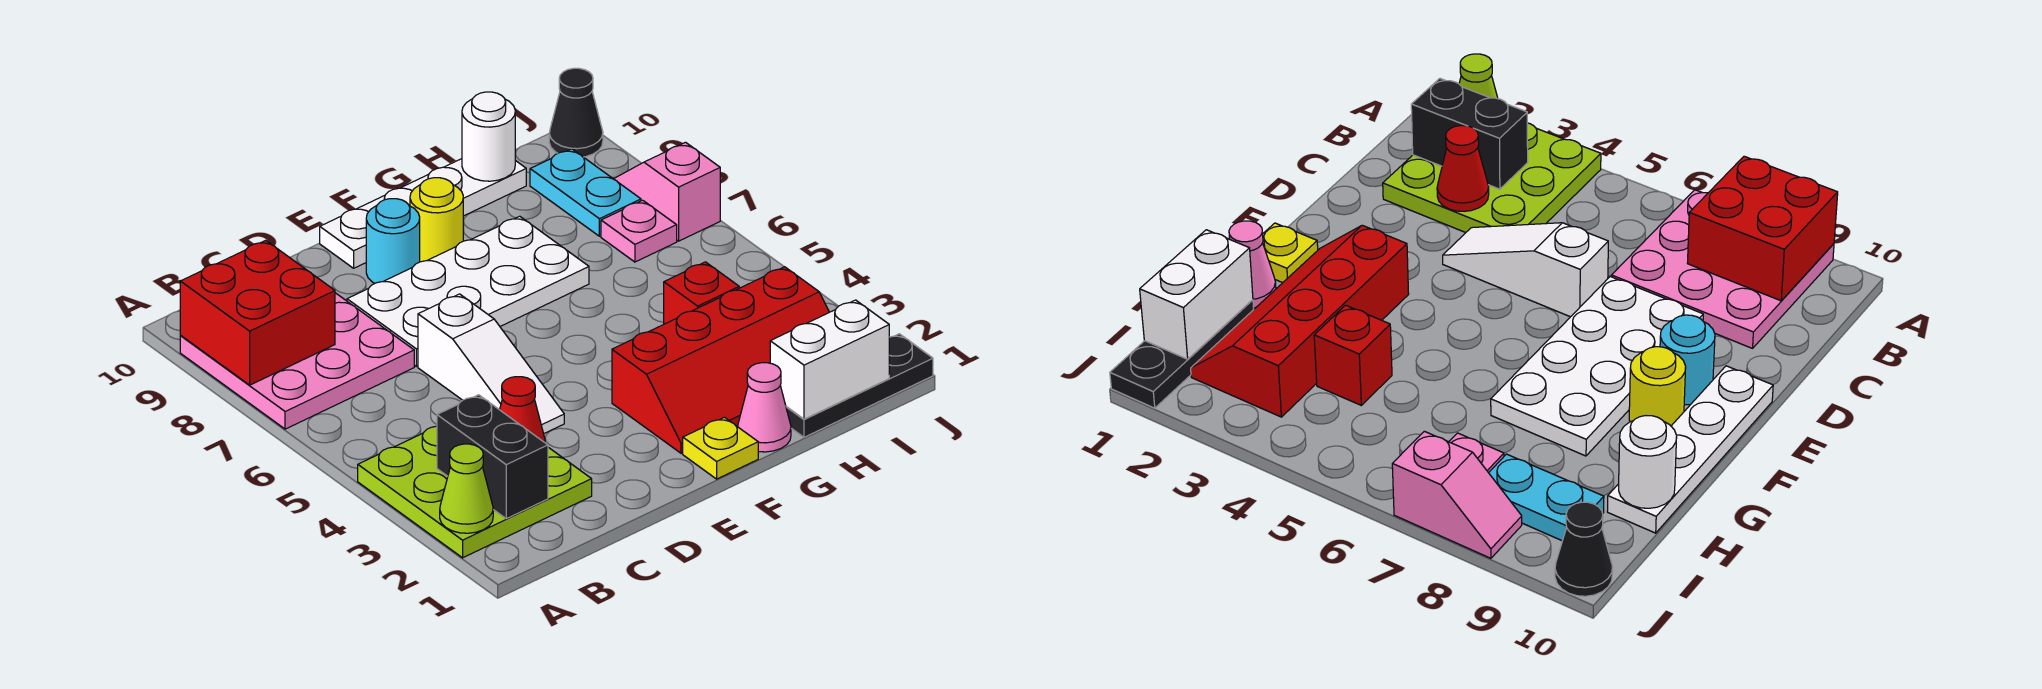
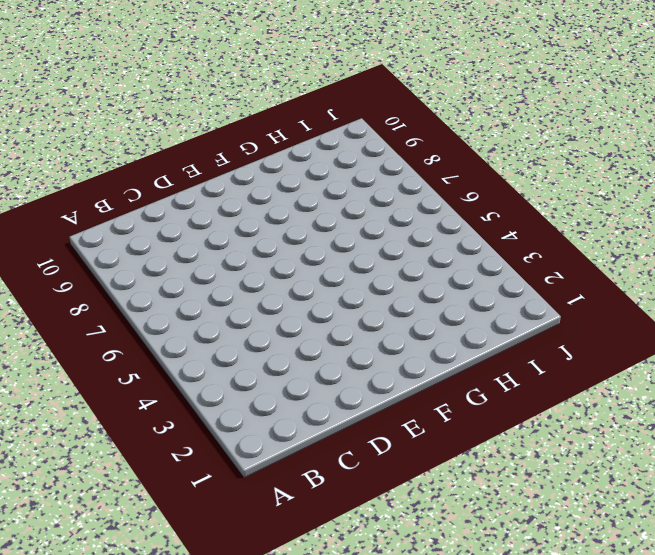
none -> lime 3x3 plate [358,426,592,558]
none -> pink 3x3 plate [180,293,414,429]
none -> white 1x3 slope [418,294,564,434]

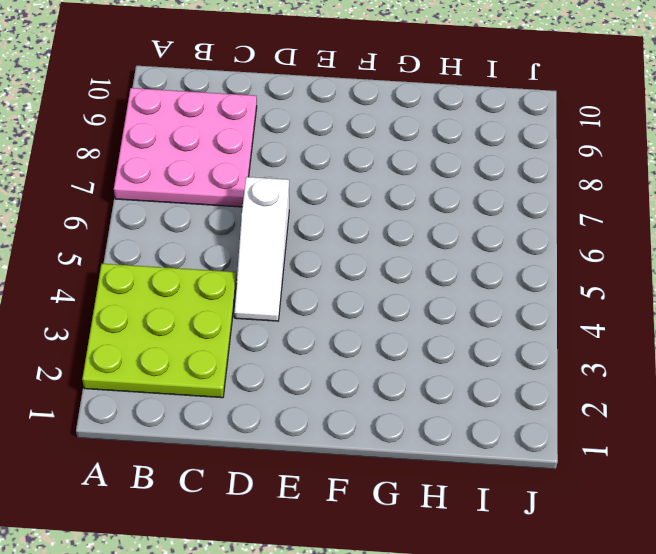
none -> white 2x4 plate [347,216,589,366]
none -> cyan 1x1 round brick [366,199,420,283]
none -> white 1x4 plate [320,159,526,268]

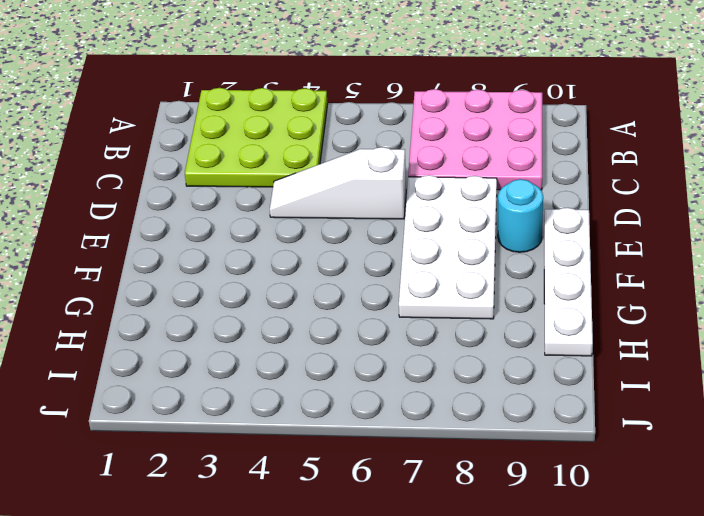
none -> yellow 1x1 plate [683,417,758,479]
none -> red 2x4 slope [612,267,829,453]
none -> yellow 1x1 round brick [410,178,463,262]

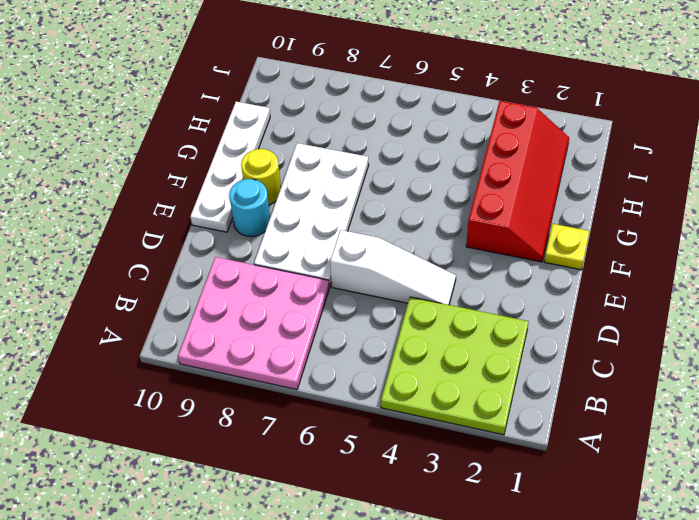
none -> pink 1x1 cone [738,363,791,452]
none -> black 1x3 plate [786,334,933,437]
none -> red 1x1 brick [664,262,739,324]

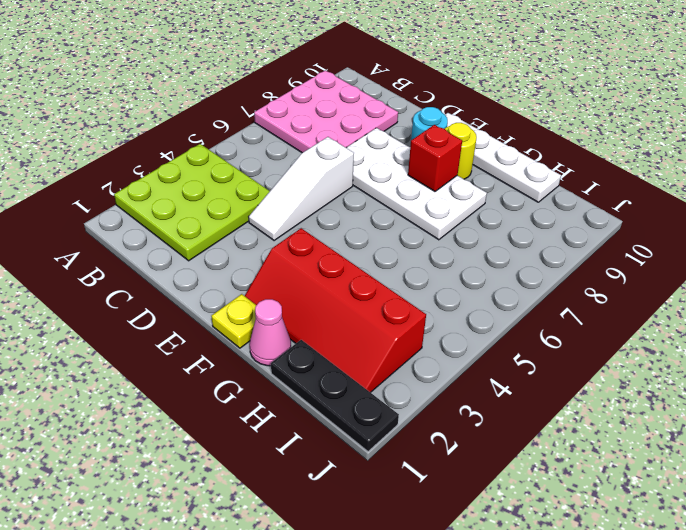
red 1x1 brick [408,125,462,191] -> red 1x1 brick moved to [664,262,739,324]
none -> pink 1x1 plate [601,200,677,262]
none -> cyan 1x2 plate [530,149,641,236]
none -> pink 1x2 slope [614,142,720,241]

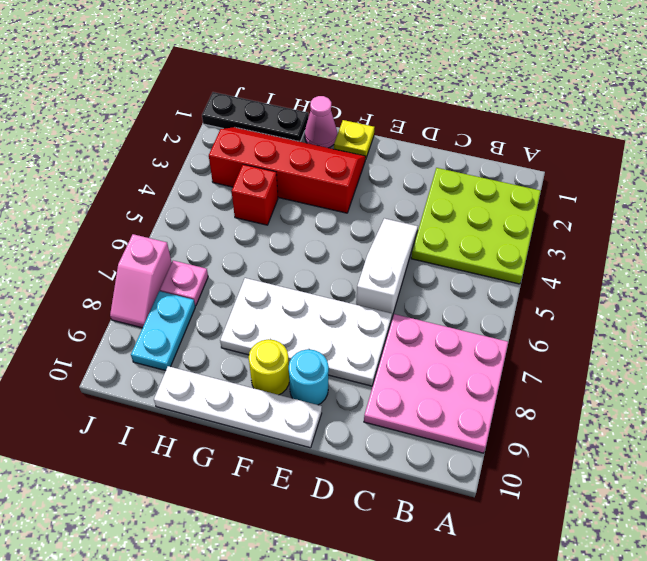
none -> black 1x1 cone [549,68,603,157]
none -> lime 1x1 cone [440,444,493,533]
none -> red 2x2 brick [180,240,335,385]

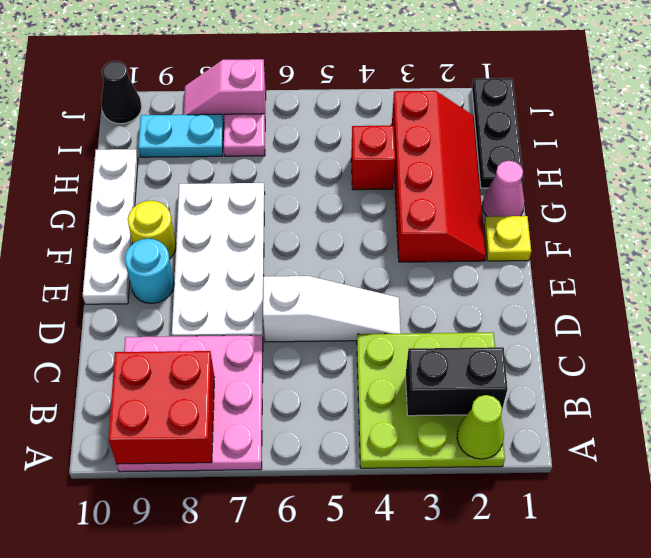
none -> red 1x1 cone [500,377,545,442]
none -> white 1x2 brick [770,300,889,419]
none -> white 1x1 round brick [462,92,515,181]

